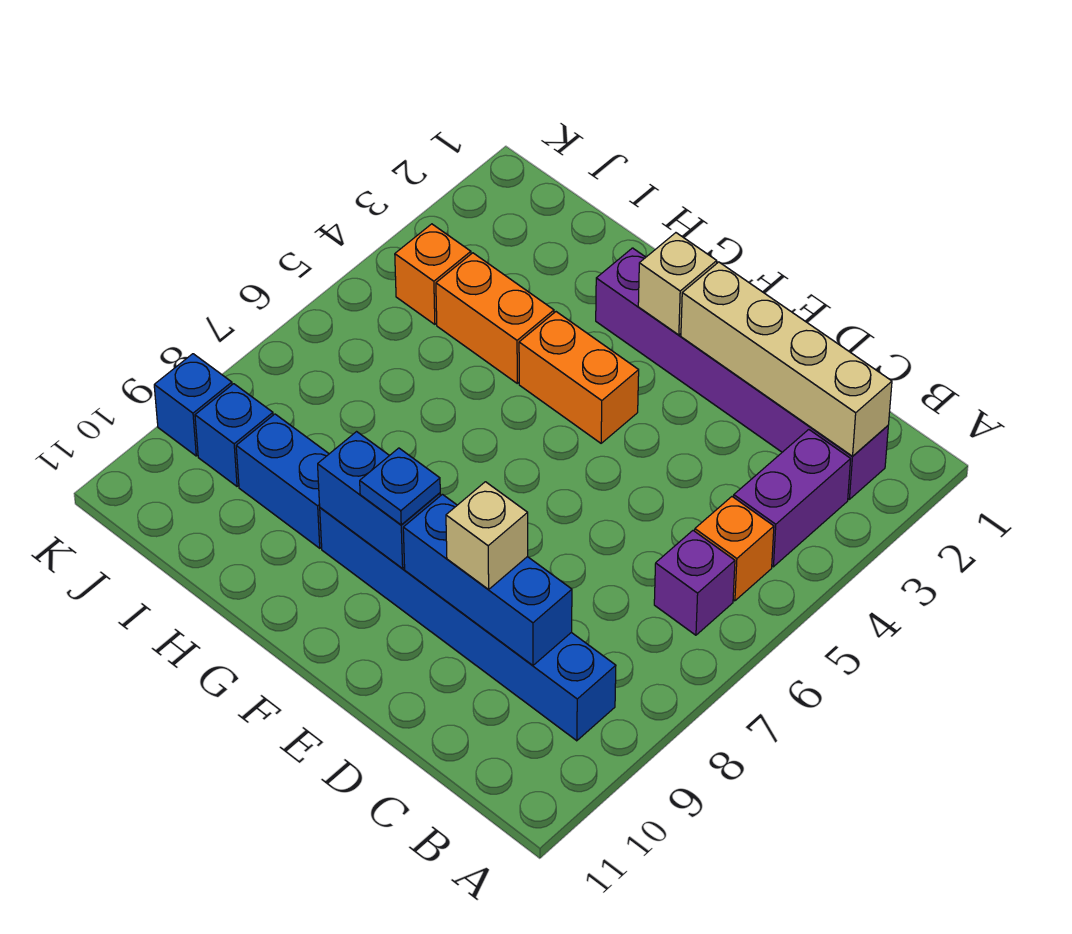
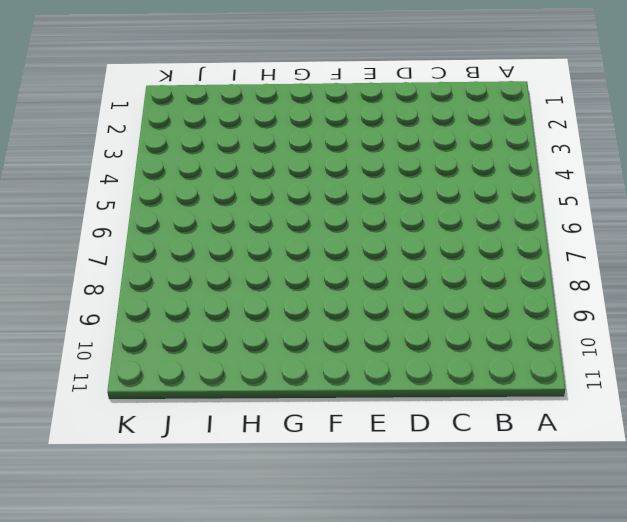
none -> purple 1x6 brick [596,248,888,499]
none -> purple 1x2 brick [734,430,851,567]
none -> orange 1x1 brick [695,497,774,601]

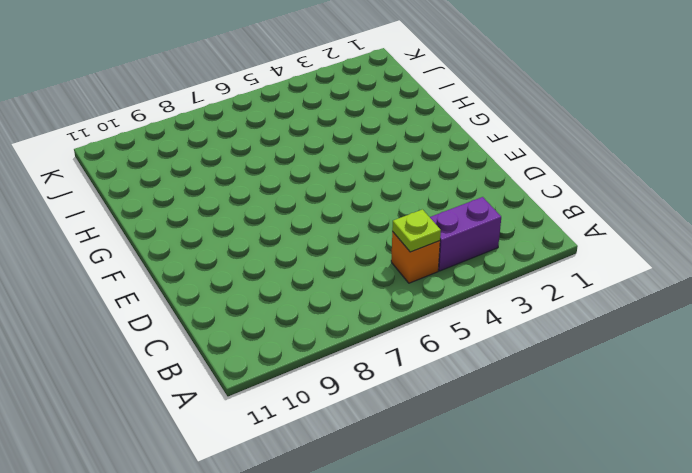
lime 1x1 plate [392,209,441,252] -> none
none -> purple 1x6 brick [596,248,888,499]
none -> purple 1x1 brick [654,531,735,635]
none -> blue 1x6 brick [320,508,616,741]

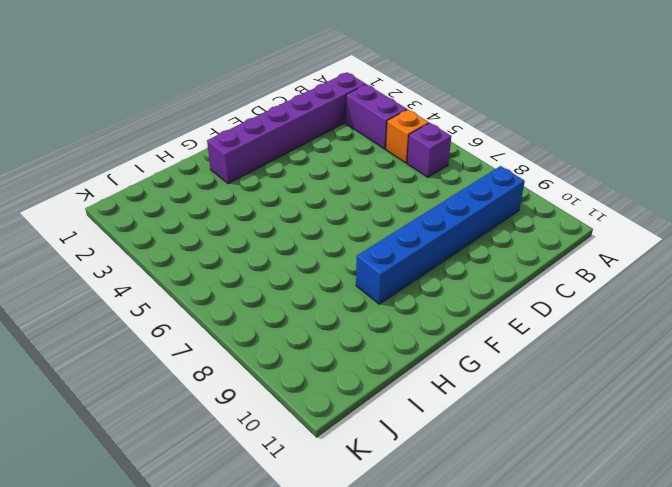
none -> orange 1x2 brick [519,312,639,443]
none -> orange 1x2 brick [436,253,554,383]
none -> blue 1x2 brick [236,414,329,548]

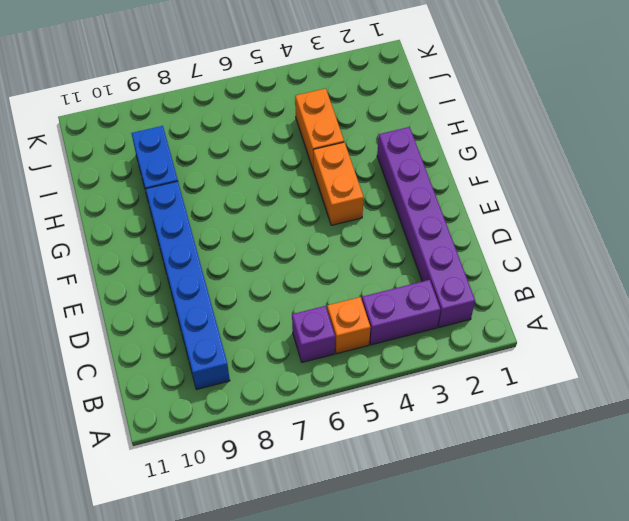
none -> orange 1x1 brick [395,224,471,324]
none -> blue 1x1 brick [195,384,273,486]
none -> blue 1x1 brick [154,354,232,456]

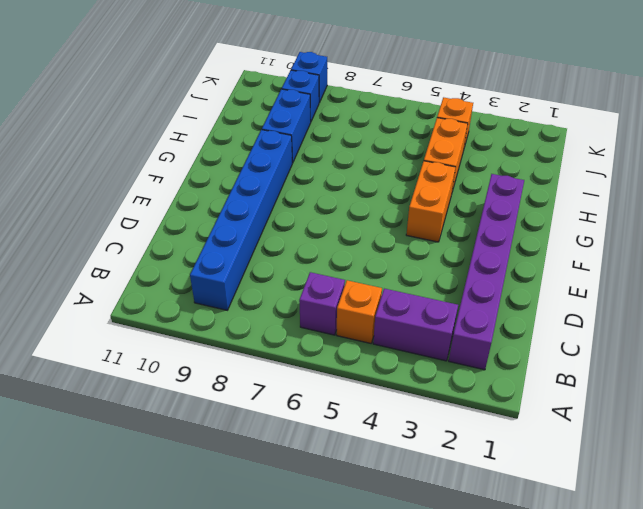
none -> tan 1x4 brick [681,262,892,456]
none -> blue 1x3 brick [403,494,572,665]
none -> tan 1x1 brick [638,233,717,335]

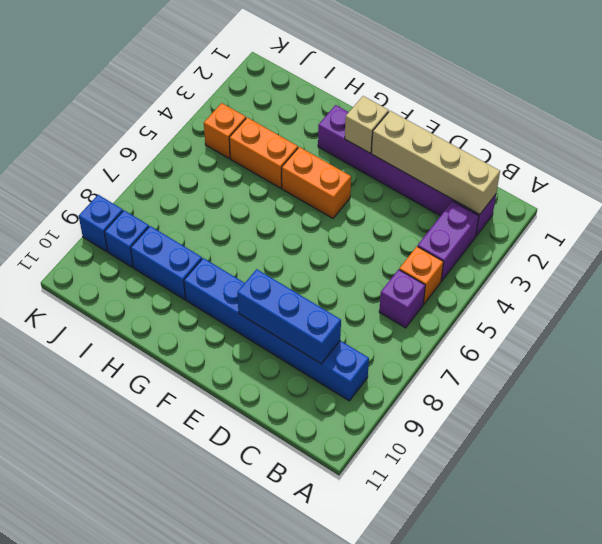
none -> blue 1x2 brick [318,432,440,568]
none -> tan 1x1 brick [446,482,528,590]
none -> blue 1x1 plate [360,448,440,525]

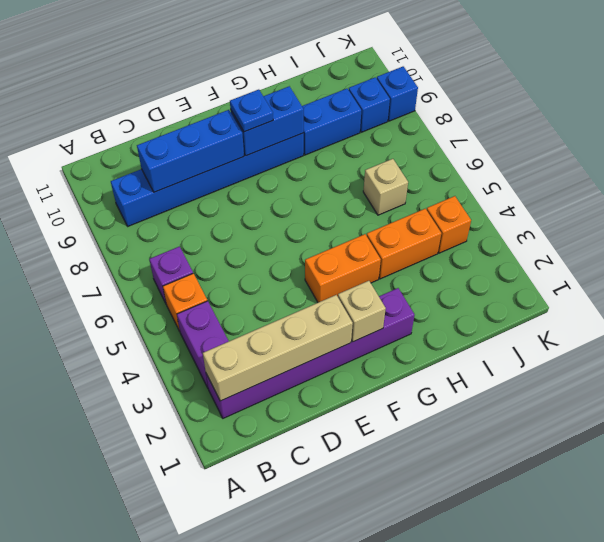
tan 1x1 brick [363,159,408,215] -> tan 1x1 brick moved to [446,482,528,590]

